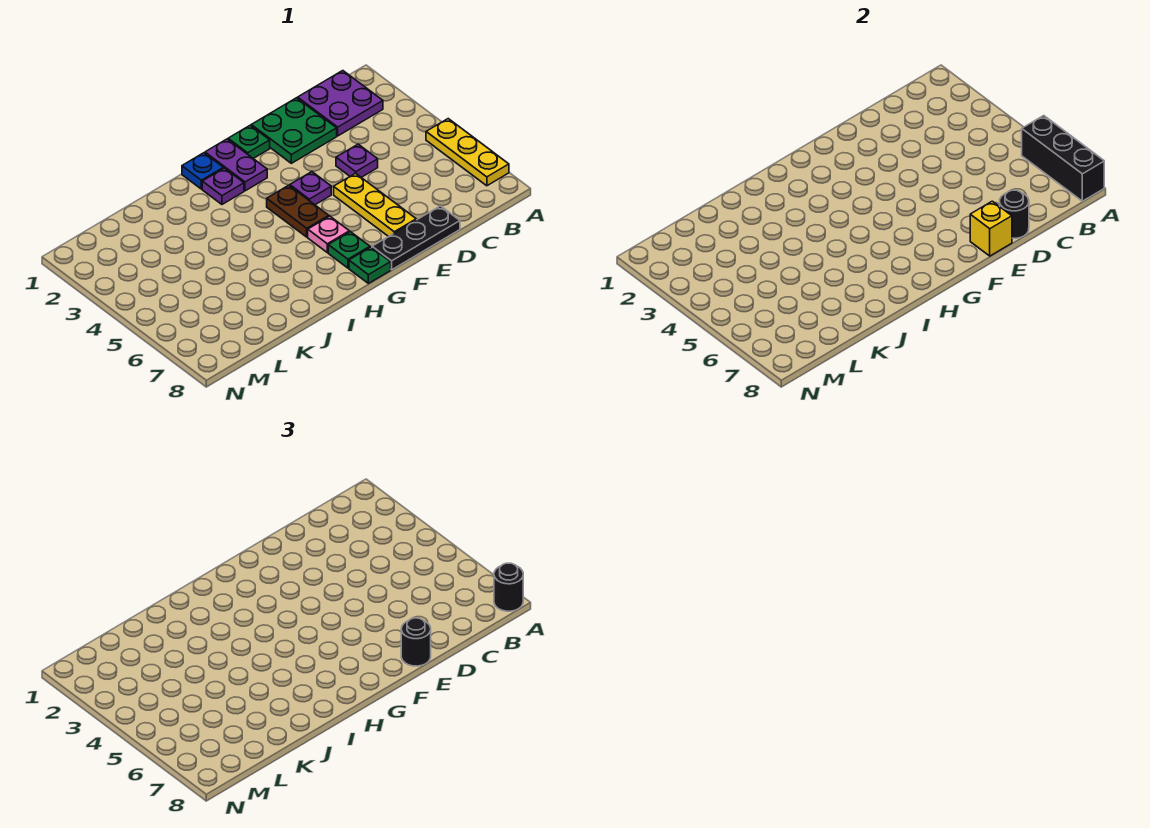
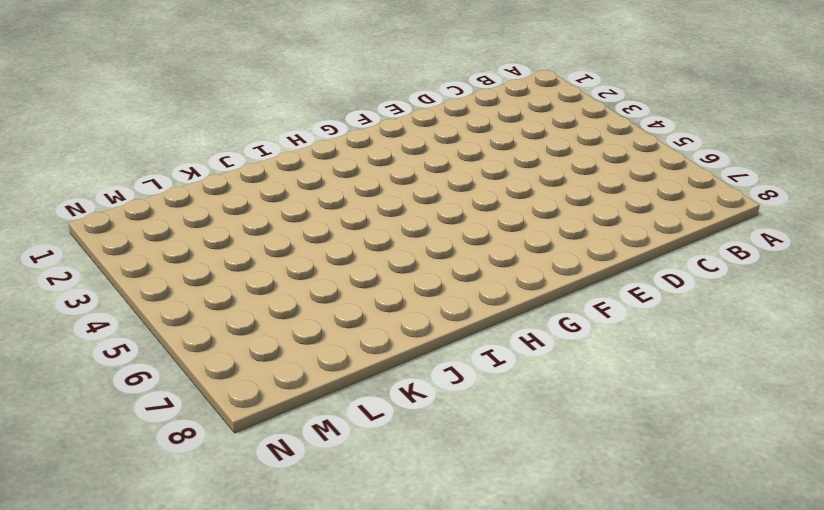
none -> yellow 1x3 plate [426,119,509,186]
none -> purple 2x2 plate [298,71,383,136]
none -> green 2x2 plate [251,98,337,163]

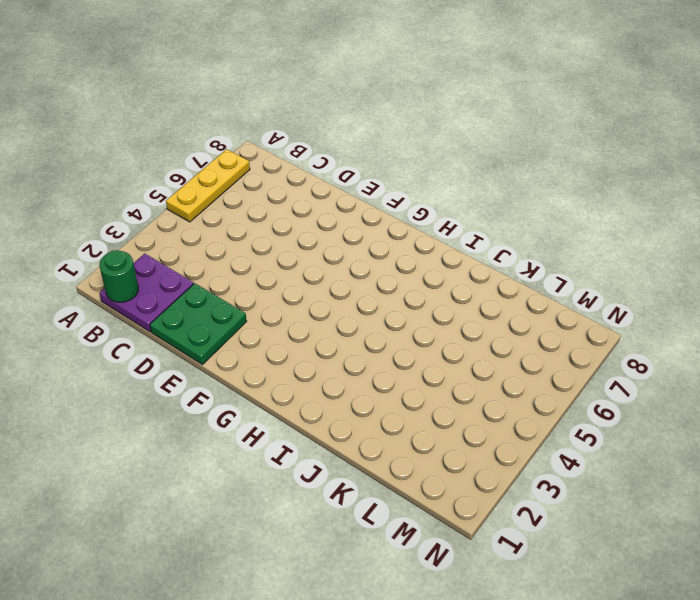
green 1x1 round brick [100,250,138,302] -> none
none -> purple 1x1 plate [336,144,378,177]
none -> black 1x3 plate [372,206,460,270]
none -> yellow 1x3 plate [334,173,416,237]

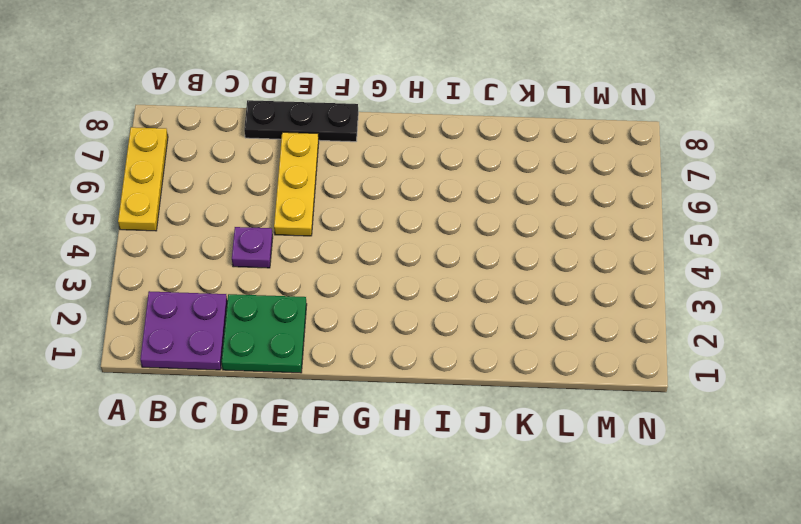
none -> green 1x1 plate [228,125,270,159]
none -> purple 1x1 plate [290,172,331,205]
none -> purple 1x2 plate [205,139,267,191]

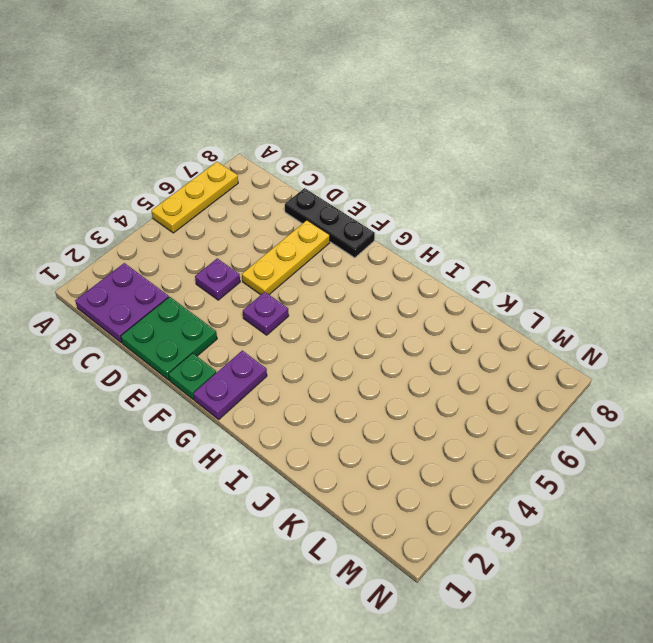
none -> brown 1x2 plate [267,185,329,237]
none -> pink 1x1 plate [308,216,349,253]
none -> green 1x1 plate [328,232,370,268]

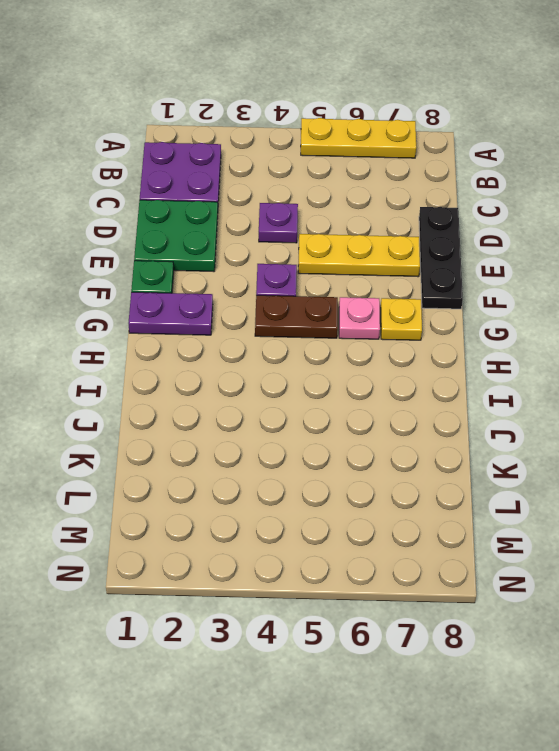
yellow 1x1 plate [381,298,422,340] -> green 1x1 plate [328,232,370,268]
none -> green 1x1 plate [349,247,391,283]
none -> blue 1x1 plate [182,153,223,189]
none -> purple 1x1 plate [202,168,244,204]

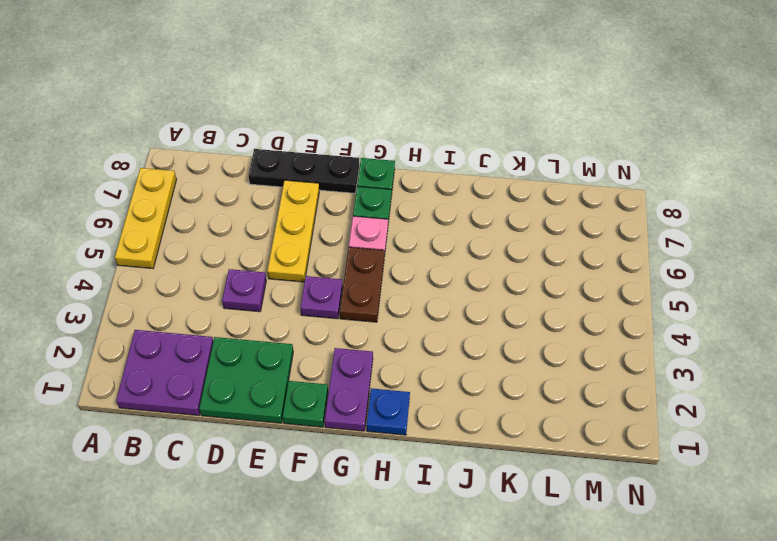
none -> purple 1x1 plate [202,168,244,204]
none -> black 1x3 brick [1022,116,1104,201]
none -> black 1x1 round brick [1000,190,1029,238]

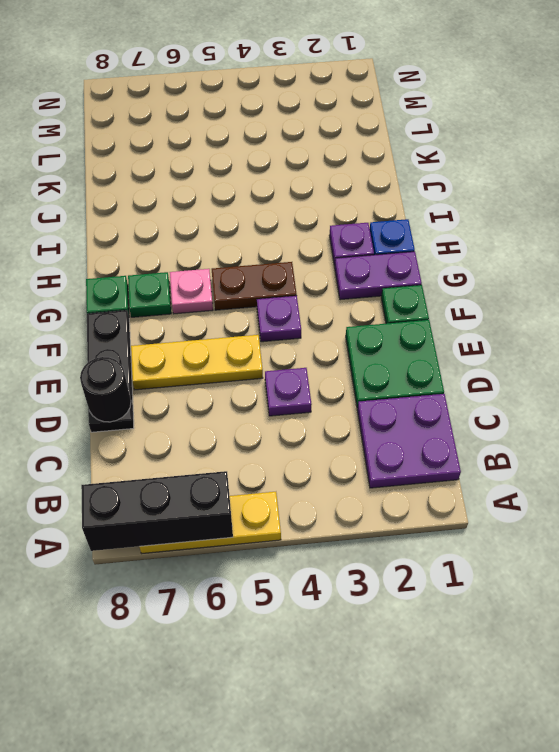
none -> yellow 1x1 brick [970,201,1012,256]
none -> black 1x1 round brick [494,563,523,611]
none -> black 1x1 round brick [401,618,431,666]

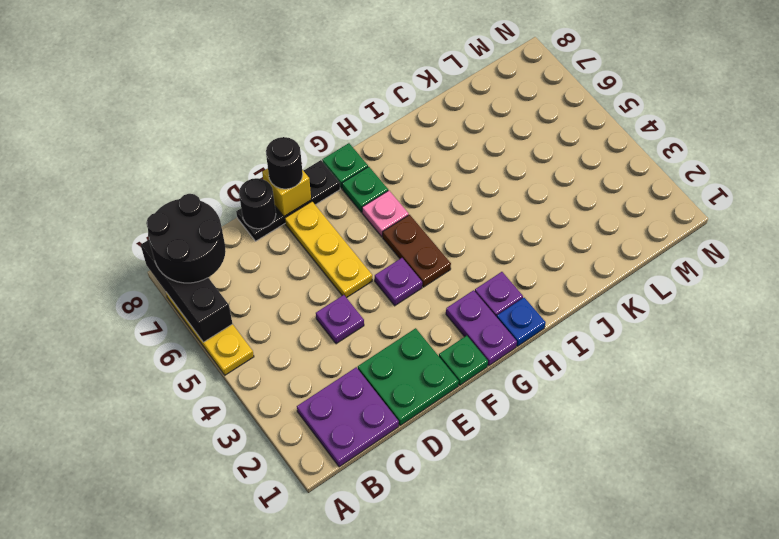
black 2x2 round brick [146,194,226,283] -> black 1x1 round brick [494,563,523,611]

